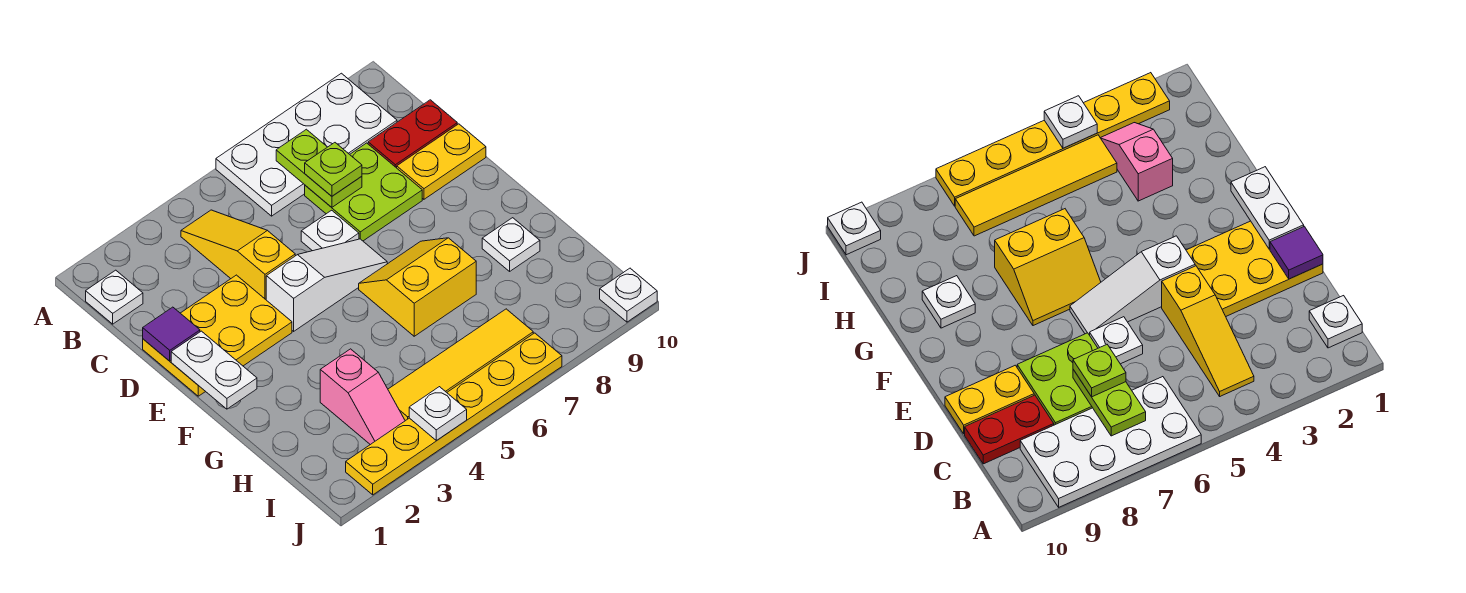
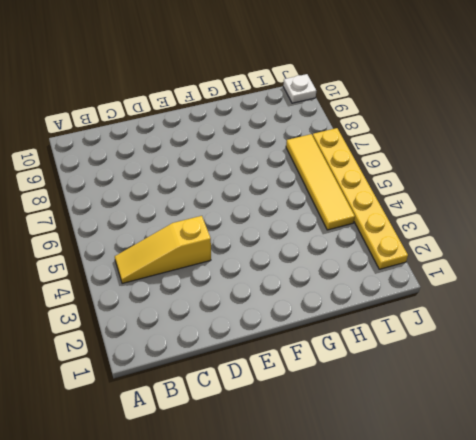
none -> white 2x4 plate [216,73,397,216]
none -> white 1x1 plate [86,270,143,324]
none -> lime 2x2 plate [305,143,422,241]

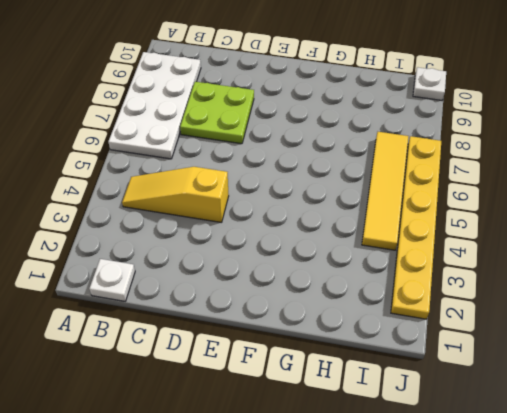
none -> red 1x2 plate [368,100,457,168]
none -> yellow 2x3 plate [143,275,292,396]
none -> white 1x1 plate [301,210,359,251]

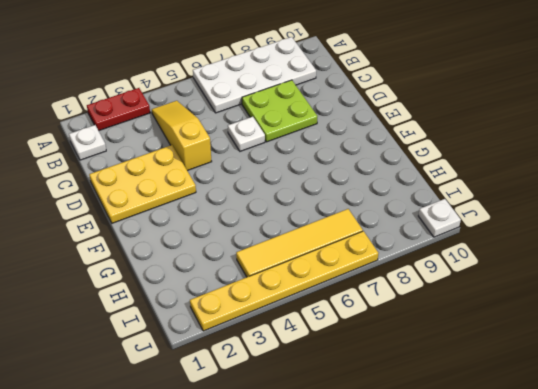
red 1x2 plate [87,88,150,131] -> red 1x2 plate moved to [368,100,457,168]
none -> yellow 1x2 plate [397,124,486,199]
none -> white 1x3 slope [266,239,387,331]
none -> yellow 2x2 slope [359,238,476,336]

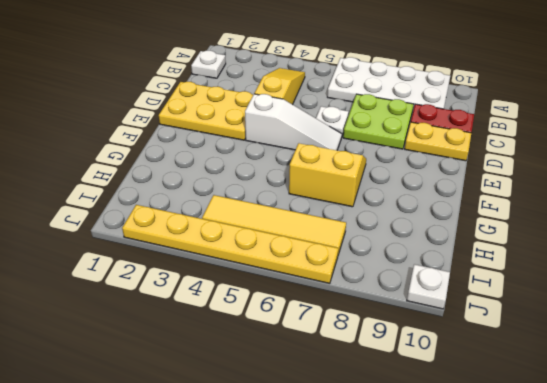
none -> white 1x1 plate [482,218,540,271]
none -> pink 1x2 slope [320,349,405,445]
none -> lime 1x2 plate [276,129,362,207]

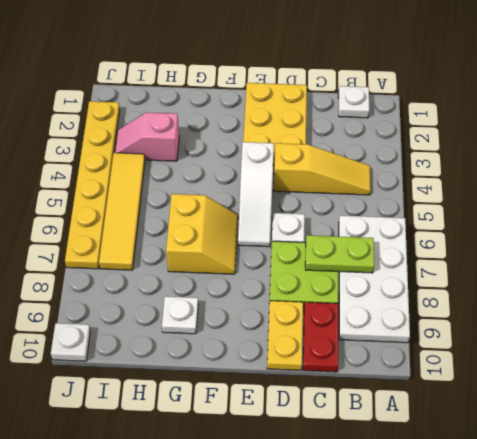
none -> purple 1x1 tile [143,307,200,361]
none -> white 1x2 plate [171,331,257,409]
none -> white 1x1 plate [409,387,467,441]

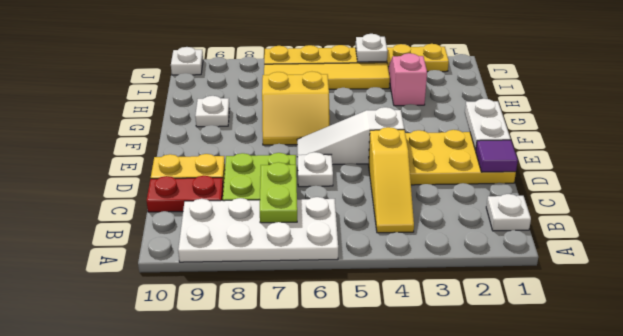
none -> lime 1x1 plate [305,143,362,196]

